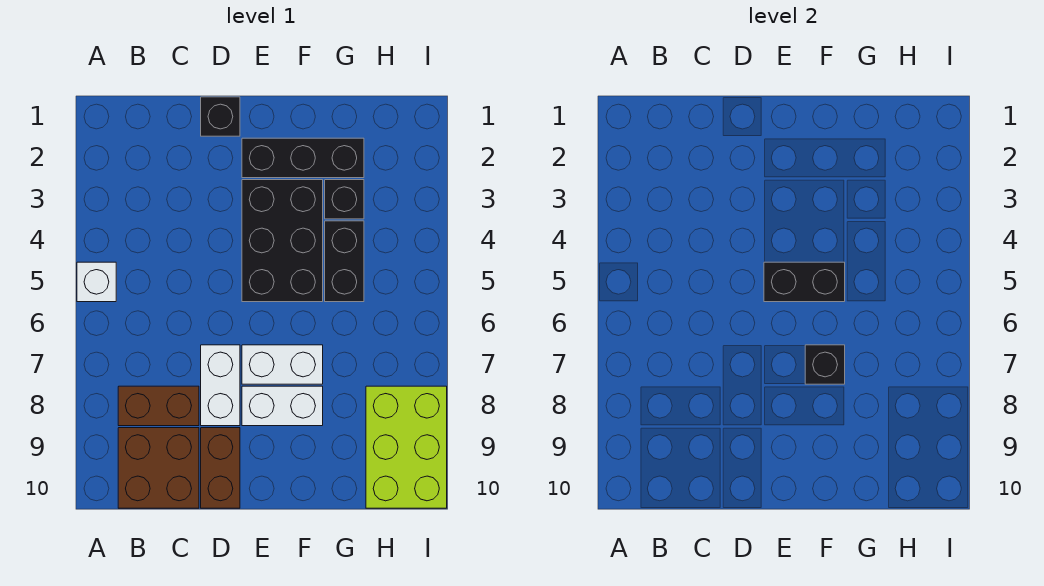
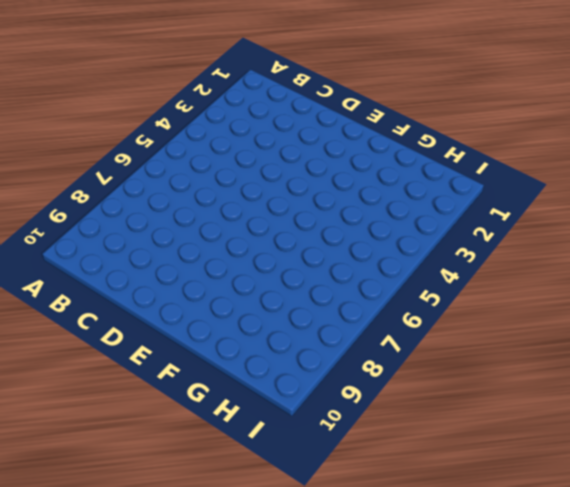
none -> white 1x1 brick [77,262,116,302]
none -> brown 1x2 brick [118,386,199,426]
none -> brown 2x2 brick [118,428,199,508]

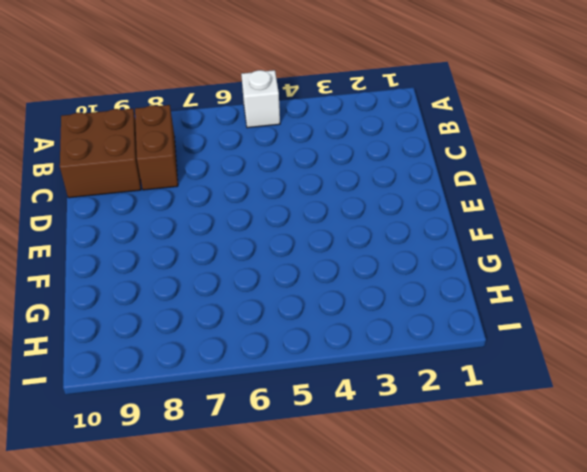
none -> black 1x1 brick [201,97,240,136]
none -> white 1x2 brick [201,345,240,426]
none -> brown 1x2 brick [201,428,240,508]

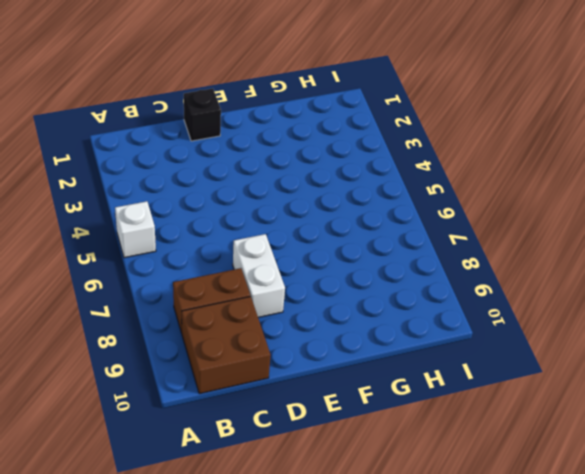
none -> brown 1x2 brick [201,428,240,508]
none -> black 1x3 brick [242,138,364,178]
none -> black 2x3 brick [242,180,323,302]

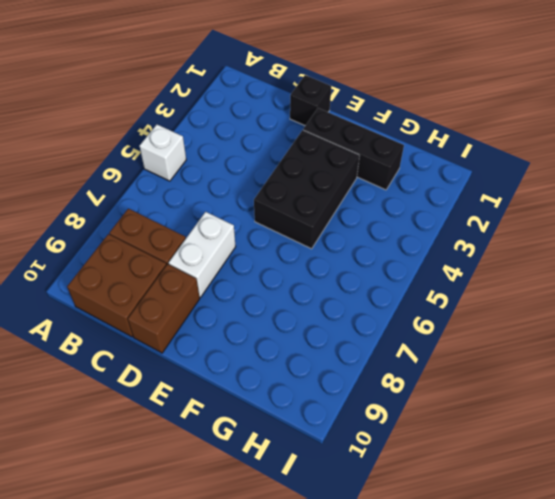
none -> white 1x2 brick [242,345,323,384]
none -> white 1x2 brick [242,386,323,426]
none -> black 1x1 brick [325,180,364,219]

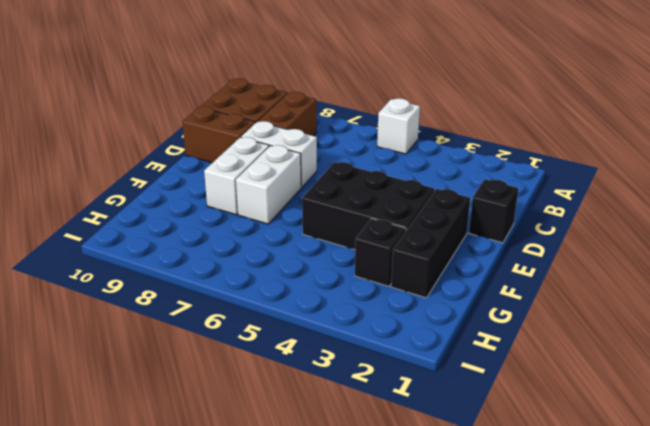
none -> black 1x2 brick [325,221,364,302]
none -> lime 2x3 brick [366,386,447,508]
none -> black 1x2 brick [764,262,845,302]

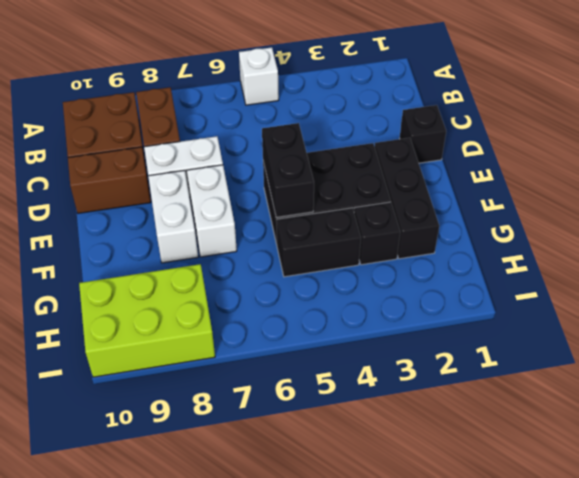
none -> black 1x1 brick [805,345,845,384]

